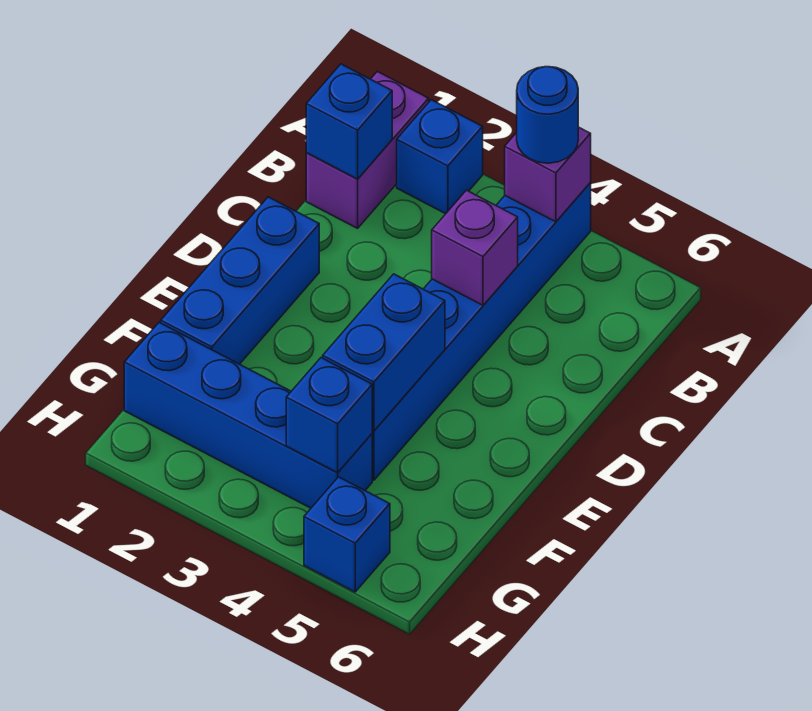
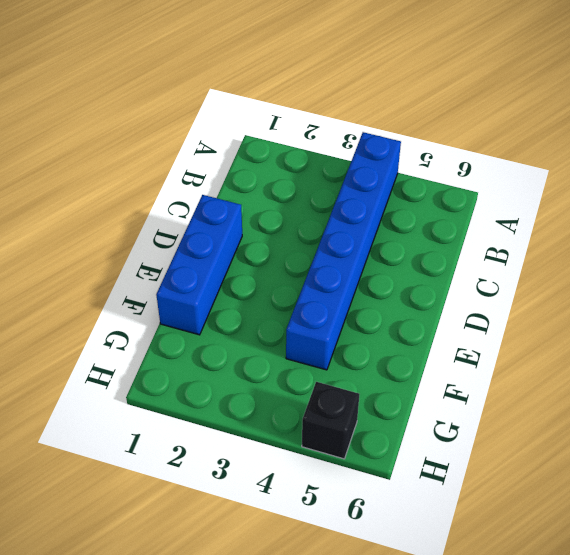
black 1x1 brick [302,382,359,459] -> blue 1x1 brick [304,477,390,592]
none -> purple 1x2 brick [306,71,429,228]
none -> blue 1x1 brick [397,100,483,214]
none -> blue 1x4 brick [124,322,372,508]

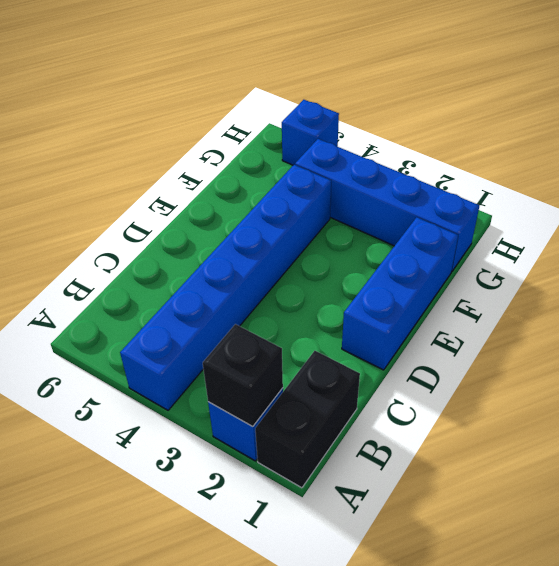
black 1x2 brick [255,351,360,488] -> purple 1x2 brick [306,71,429,228]
black 1x1 brick [203,324,283,426] -> none
none -> purple 1x1 brick [505,127,591,222]
none -> blue 1x1 brick [306,64,392,179]
none -> purple 1x1 brick [432,190,518,305]

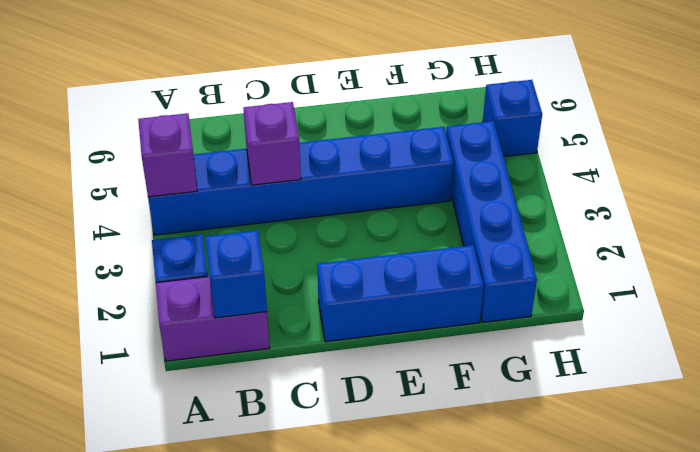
none -> blue 1x2 brick [323,274,445,431]
none -> blue 1x1 brick [286,358,372,473]
none -> blue 1x1 round brick [517,67,578,163]

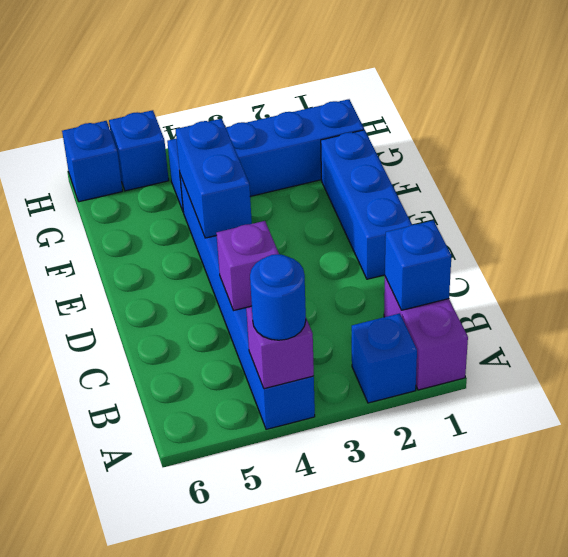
blue 1x1 brick [62,121,123,202] -> blue 1x1 brick moved to [286,358,372,473]

